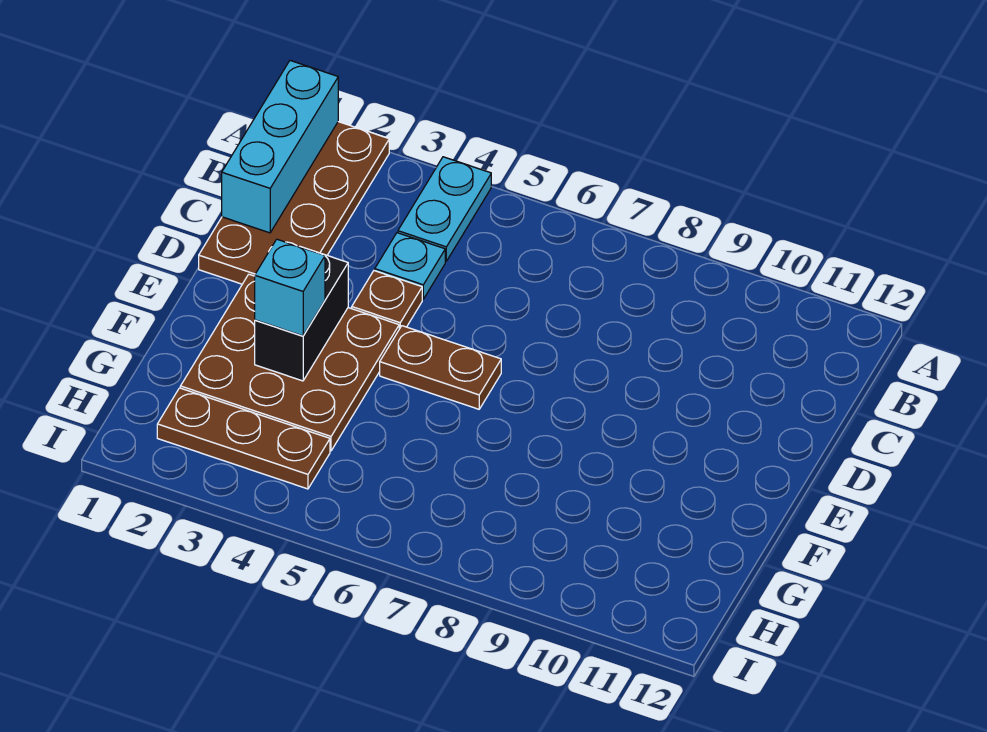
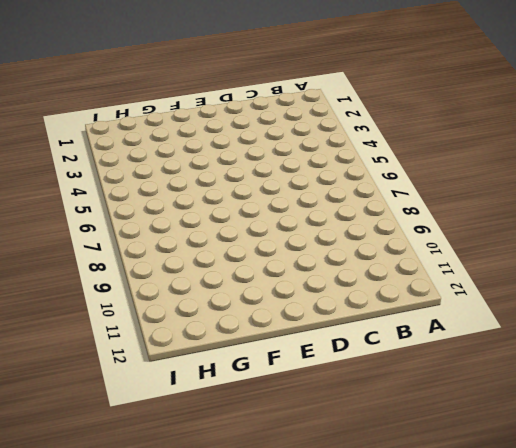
none -> brown 2x4 plate [199,122,389,284]
none -> cyan 1x2 plate [398,157,491,261]

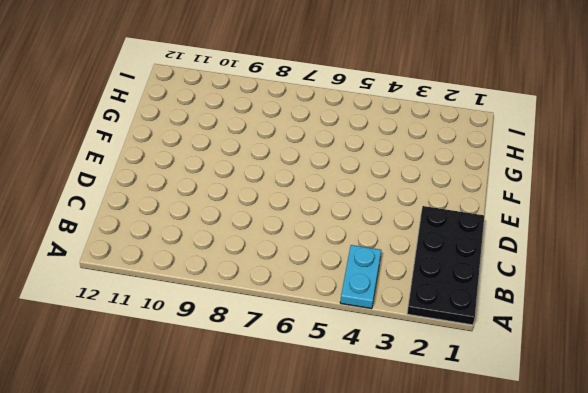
black 2x4 plate [407,206,484,325] -> brown 2x4 plate [199,122,389,284]
none -> cyan 1x1 plate [375,233,445,299]
none -> brown 1x1 plate [352,271,422,329]

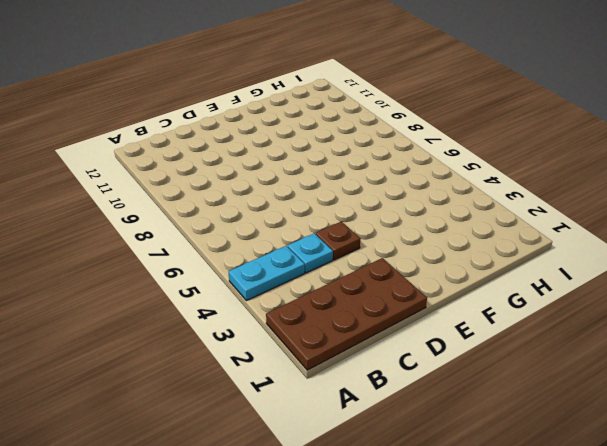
none -> brown 3x3 plate [180,274,399,451]
none -> brown 1x2 plate [380,326,501,409]

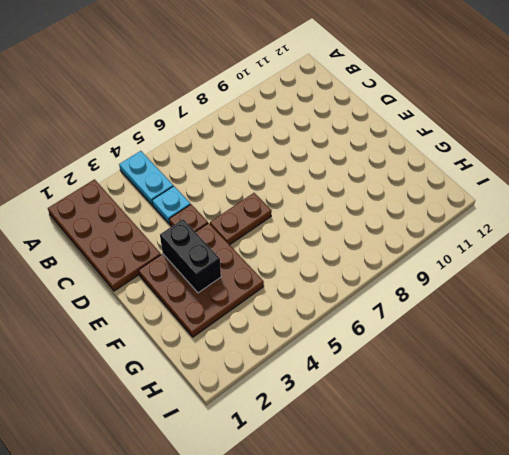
none -> brown 1x3 plate [157,388,330,489]
none -> cyan 1x3 brick [222,61,338,233]

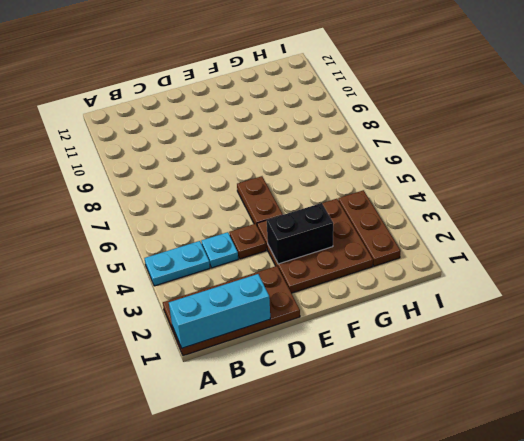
none -> cyan 1x1 brick [255,239,325,336]

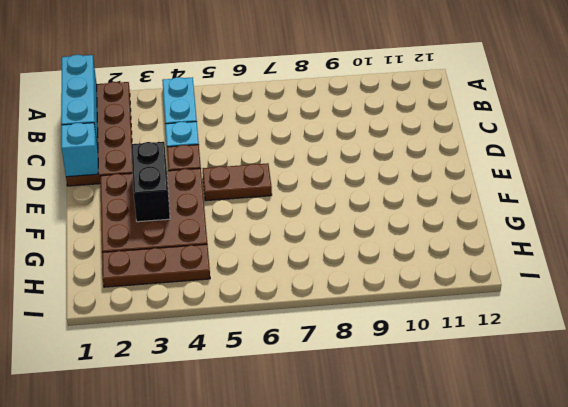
cyan 1x1 brick [61,123,98,177] -> cyan 1x1 brick moved to [255,239,325,336]

